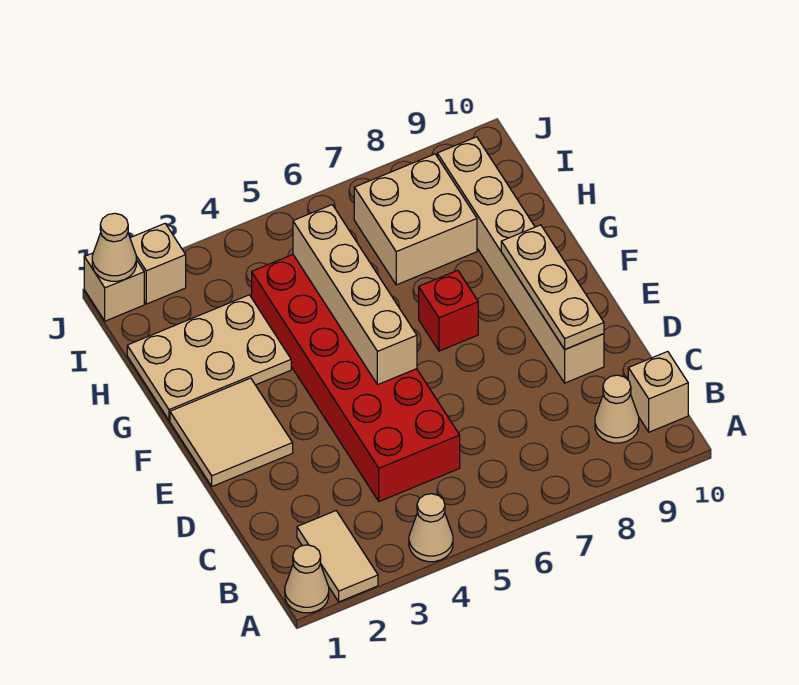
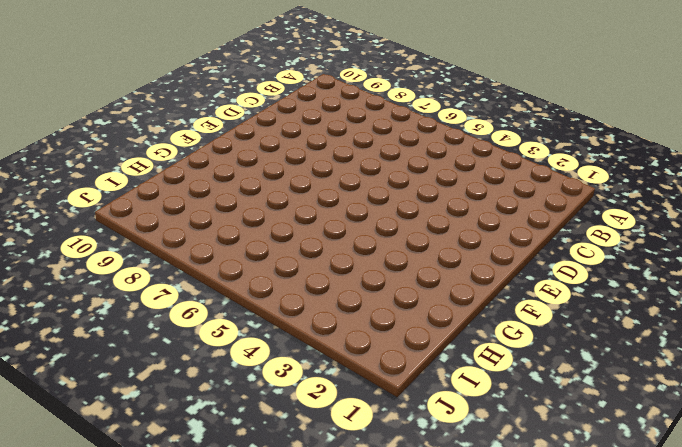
none -> tan 1x1 cone [285,545,329,613]
none -> tan 1x2 tile [297,511,378,602]
none -> tan 1x1 cone [409,494,453,562]

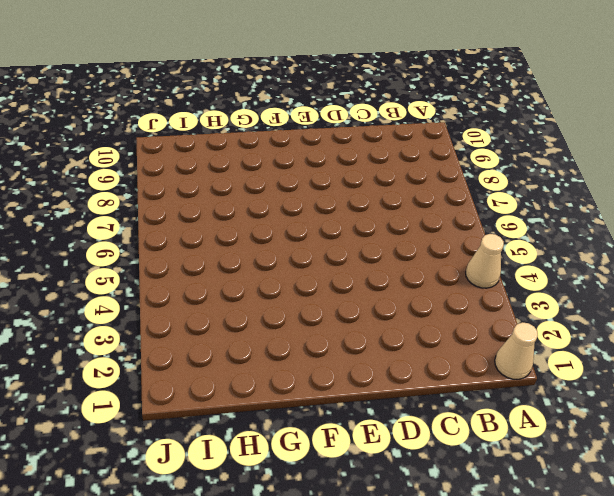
none -> tan 1x2 tile [297,511,378,602]
none -> tan 1x1 cone [595,375,639,443]
none -> tan 1x1 brick [628,351,688,432]

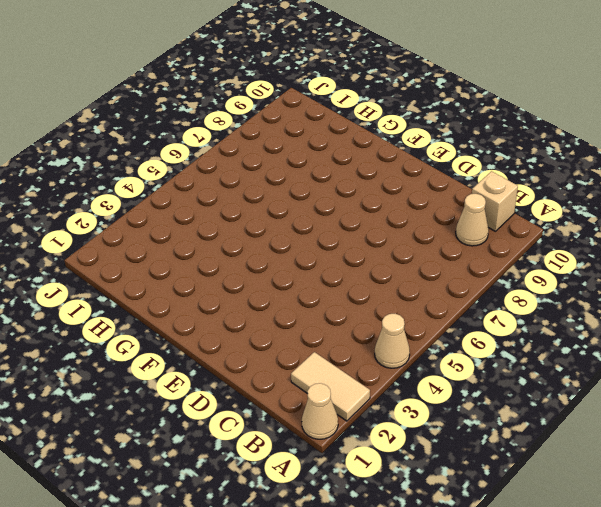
none -> red 2x6 brick [252,255,460,501]
none -> tan 1x6 brick [437,137,604,383]
none -> tan 2x2 tile [170,378,293,486]

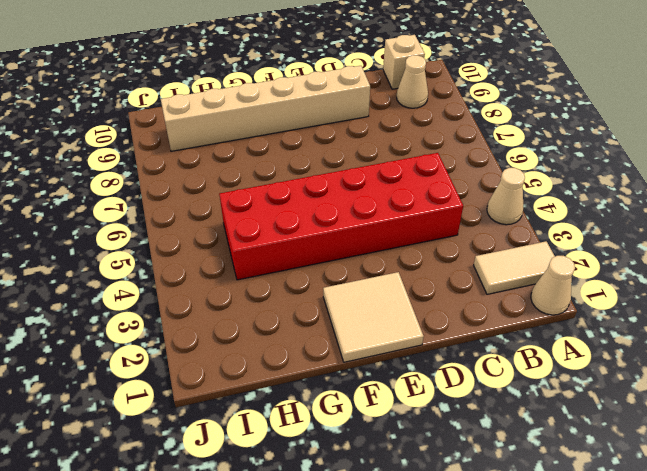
none -> red 1x1 brick [419,270,478,351]
none -> tan 2x3 plate [127,295,291,420]
none -> tan 2x2 brick [354,154,477,285]

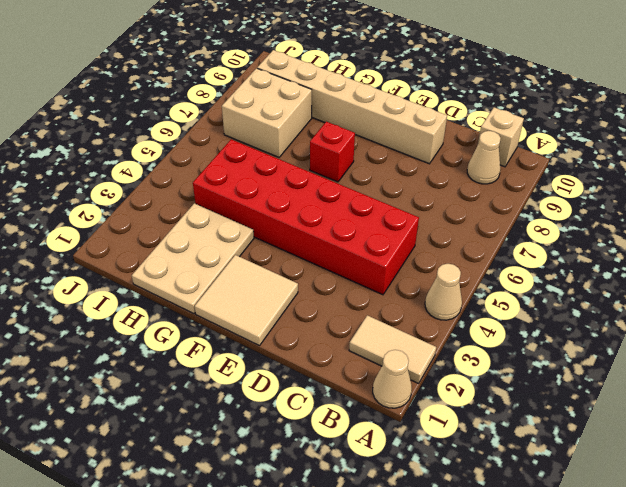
none -> tan 1x1 brick [84,253,144,321]
none -> tan 1x1 brick [130,224,186,304]
none -> tan 1x3 plate [501,225,604,349]

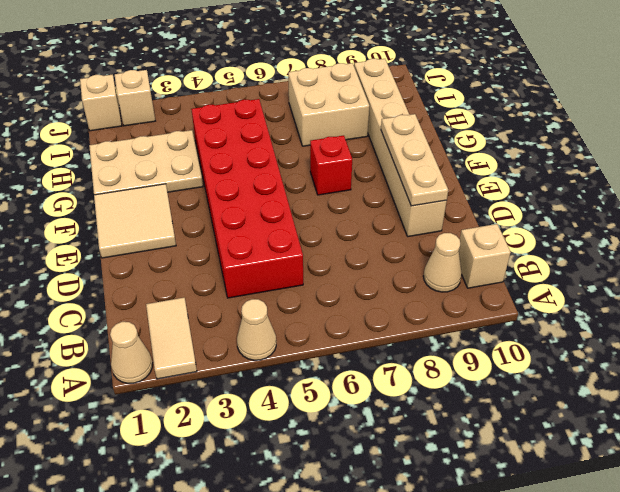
none -> tan 1x4 brick [293,205,417,385]
none -> tan 1x1 cone [92,213,136,281]

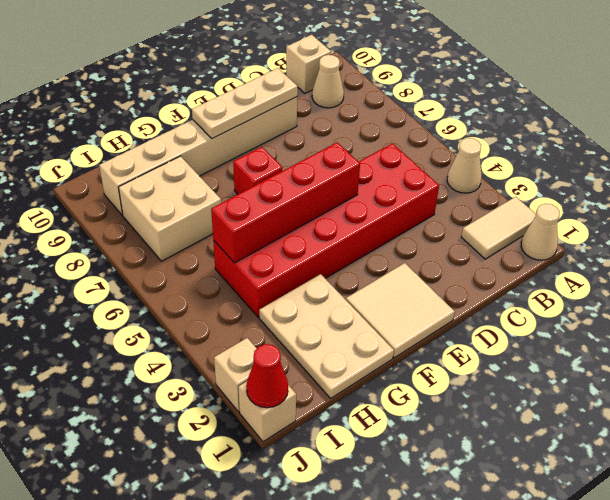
red 1x4 brick [211,142,360,263] -> tan 1x4 brick [293,205,417,385]
red 1x1 cone [246,344,288,408] -> tan 1x1 cone [92,213,136,281]

